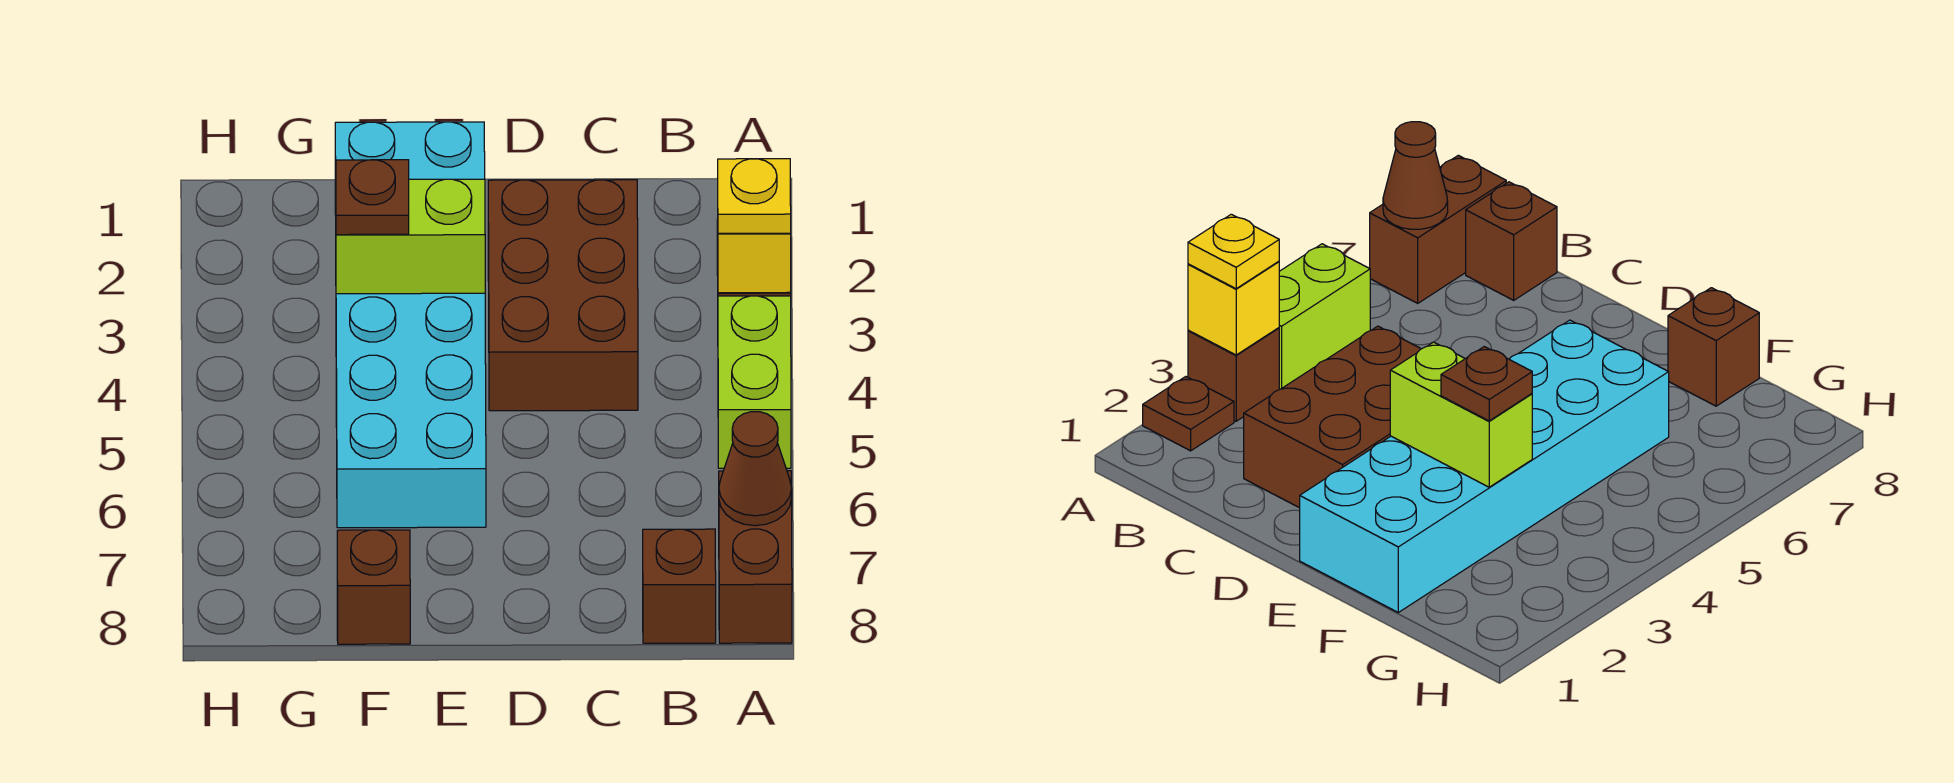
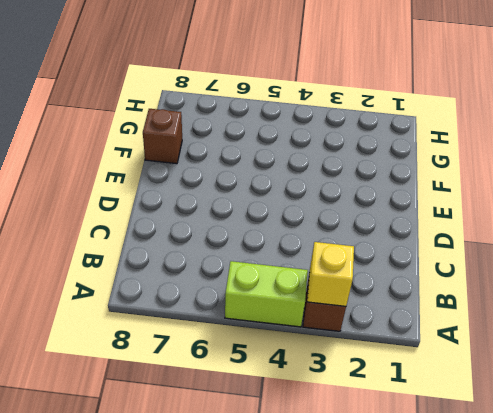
none -> brown 1x1 plate [1143,377,1234,451]
none -> brown 1x2 brick [719,471,792,643]
none -> brown 1x1 brick [643,529,716,643]

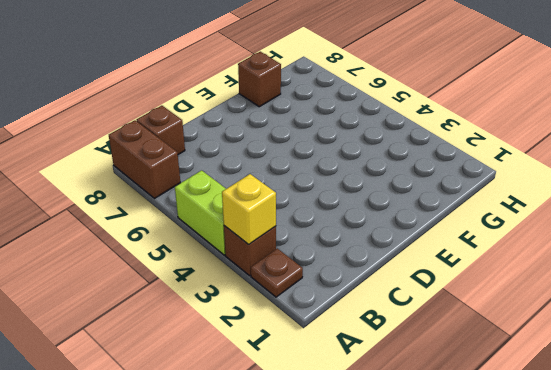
none -> brown 2x3 brick [488,180,638,411]
none -> cyan 2x6 brick [335,122,486,528]
none -> brown 1x1 cone [719,412,792,526]

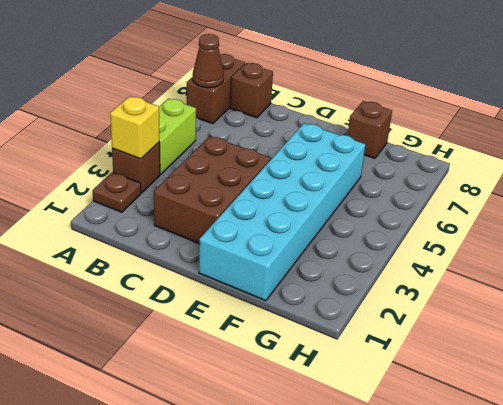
none -> lime 1x2 brick [336,179,485,294]
none -> yellow 1x1 plate [718,159,791,233]
none -> brown 1x1 plate [336,160,409,235]

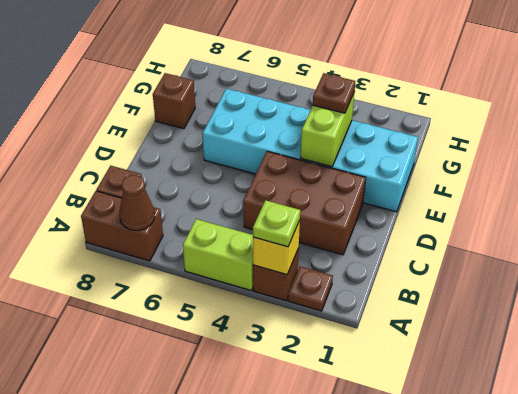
lime 1x1 plate [253,200,300,247] -> yellow 1x1 plate [718,159,791,233]

